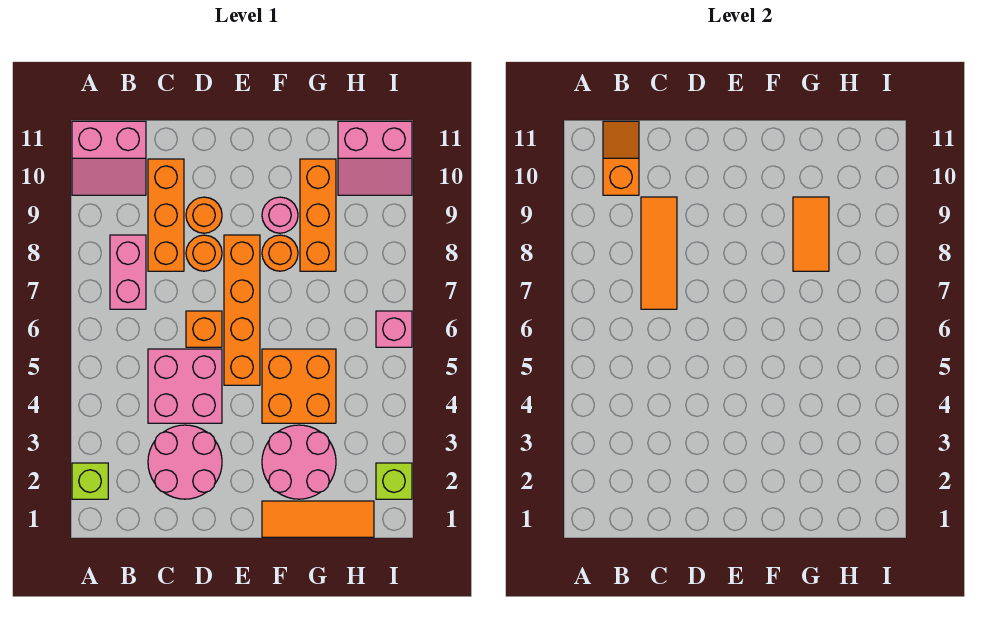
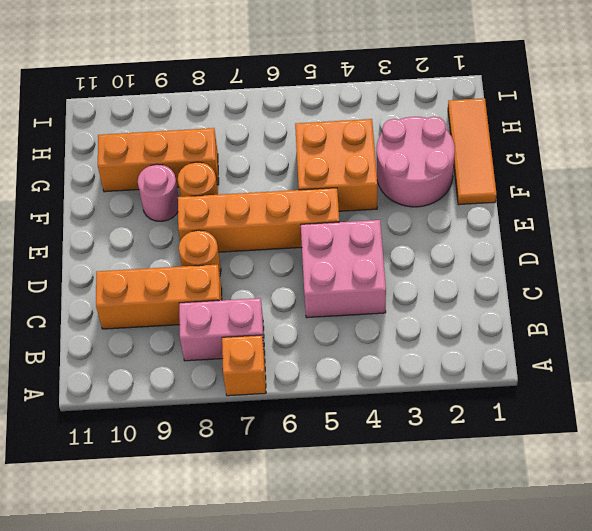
orange 1x1 brick [222,335,266,396] -> orange 1x1 brick moved to [186,311,222,347]
none -> lime 1x1 brick [72,463,108,499]
none -> pink 2x2 slope [72,121,146,195]
none -> pink 2x2 round brick [148,425,222,499]

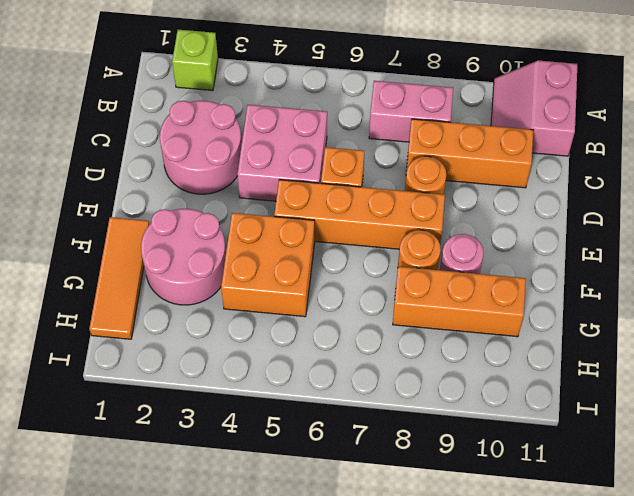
none -> orange 1x1 round brick [186,197,222,233]
none -> pink 2x2 slope [338,121,412,195]
none -> lime 1x1 brick [376,463,412,499]

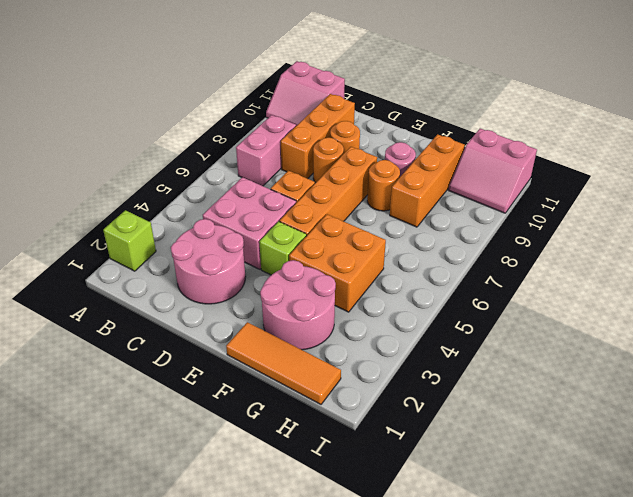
lime 1x1 brick [259,222,307,275] -> lime 1x1 brick moved to [376,463,412,499]
none -> pink 1x1 brick [376,311,412,347]
none -> orange 1x2 slope [603,121,639,195]
none -> orange 1x3 tile [641,197,677,309]

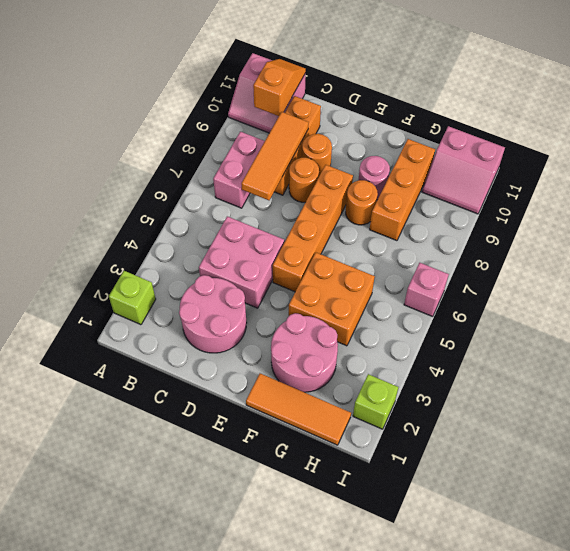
none -> orange 1x1 brick [186,311,222,347]
none -> orange 1x2 tile [793,197,829,271]

